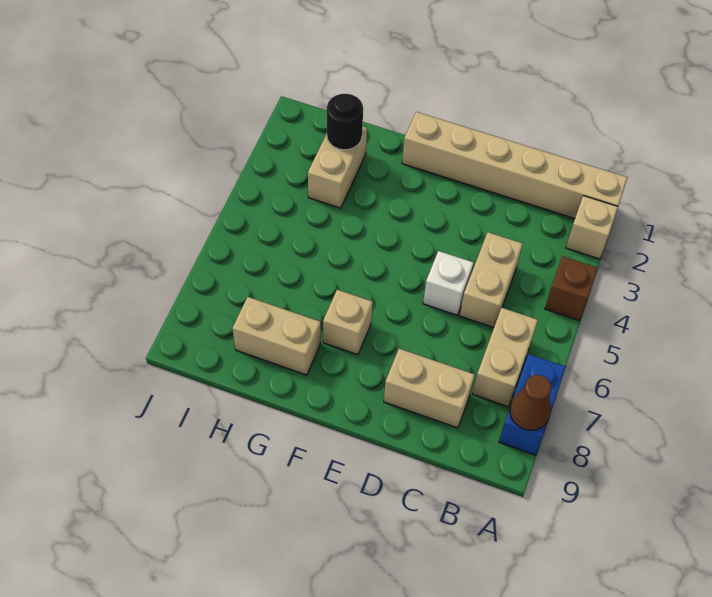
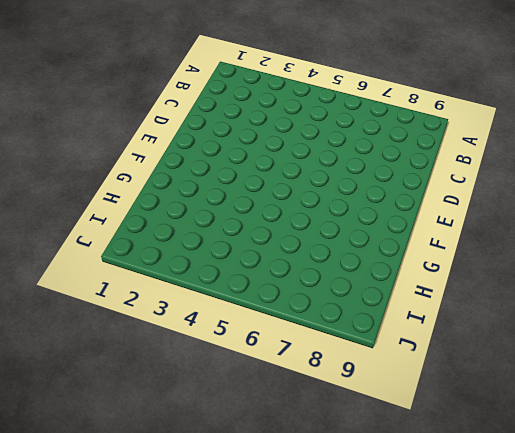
none -> tan 1x6 brick [402,112,628,218]
none -> tan 1x1 brick [566,196,618,259]
none -> brown 1x1 brick [545,256,598,321]

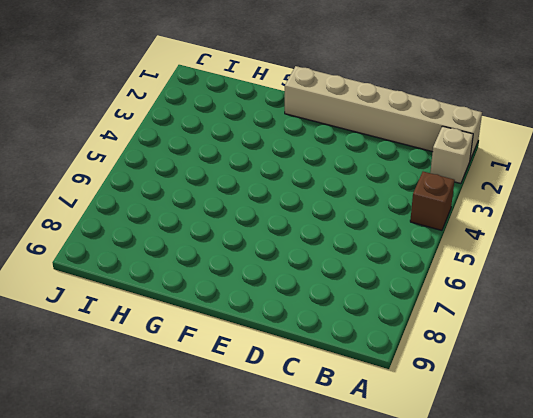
none -> blue 1x2 brick [499,354,566,455]
none -> tan 1x2 brick [473,308,538,407]
none -> tan 1x2 brick [460,232,522,327]

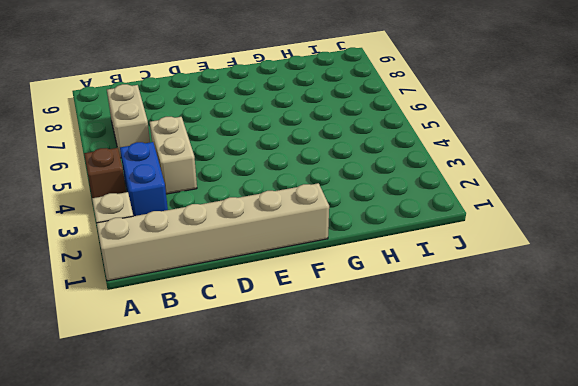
blue 1x2 brick [120,142,168,216] -> blue 1x2 brick moved to [499,354,566,455]
none -> tan 1x2 brick [384,349,475,428]
none -> white 1x1 brick [423,251,473,315]
none -> tan 1x1 brick [323,290,373,355]

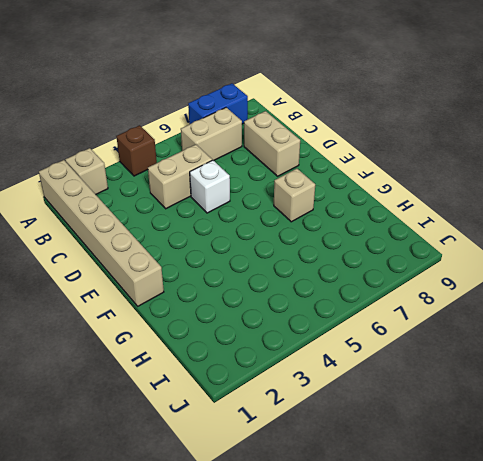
none -> tan 1x2 brick [232,297,321,375]
none -> tan 1x2 brick [308,127,367,208]
none -> brown 1x1 cone [510,375,551,430]

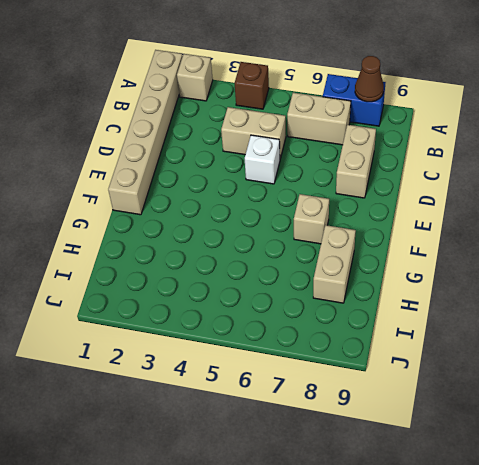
none -> tan 1x2 brick [308,127,367,208]
none -> black 1x1 round brick [327,94,363,150]

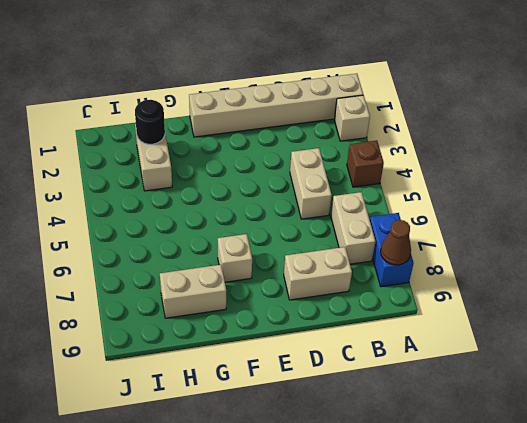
none -> white 1x1 brick [423,251,473,315]

